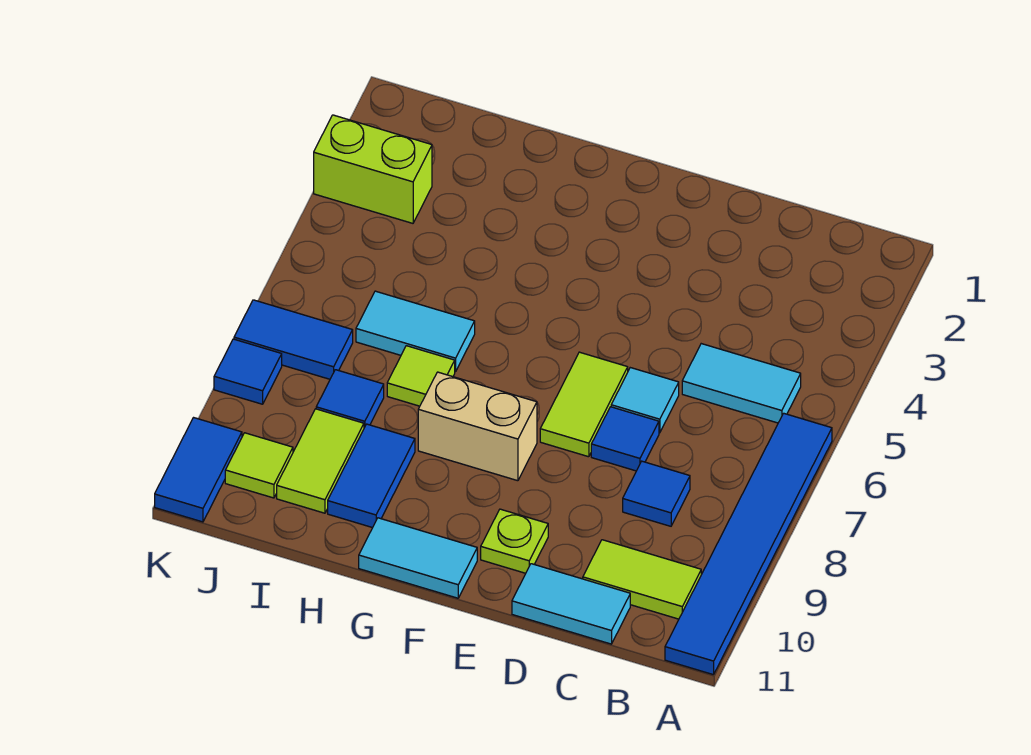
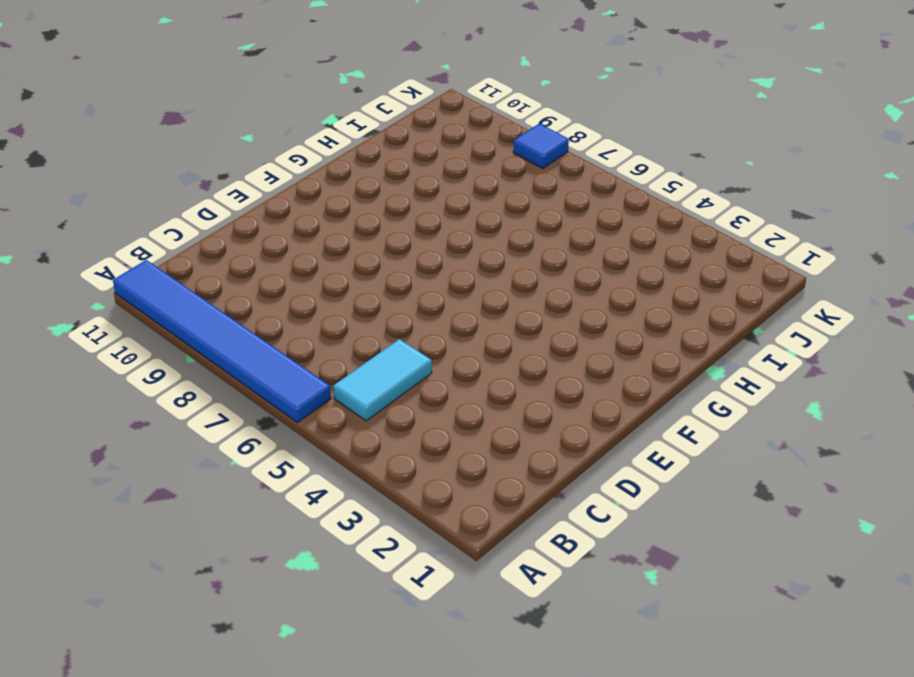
none -> lime 1x2 tile [583,540,701,619]
none -> blue 1x1 tile [623,461,690,526]
none -> cyan 1x2 tile [512,564,630,644]

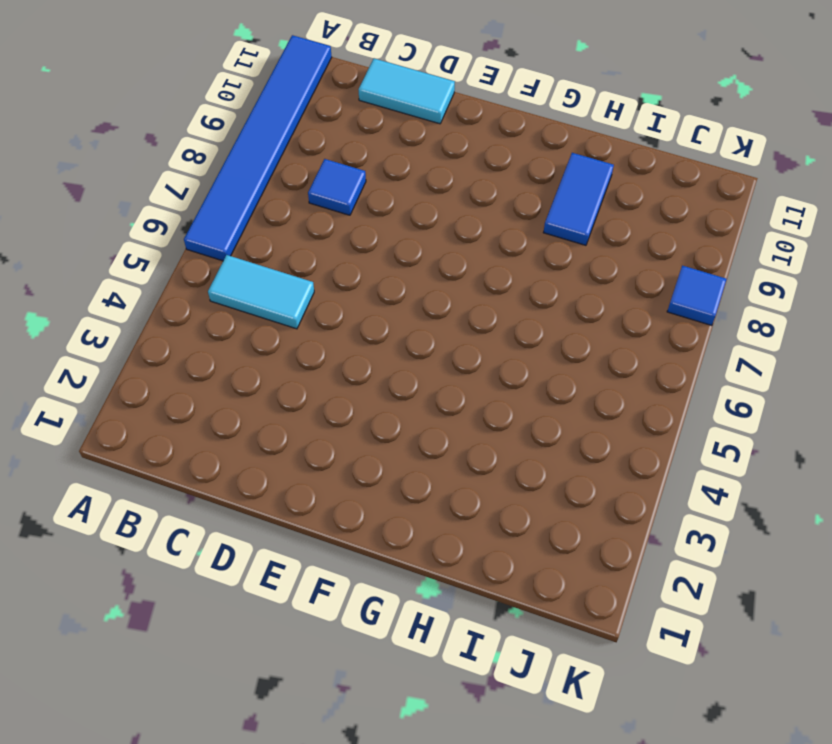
none -> lime 1x2 tile [583,540,701,619]
none -> cyan 1x1 tile [611,368,679,433]
none -> blue 1x1 tile [591,407,659,471]

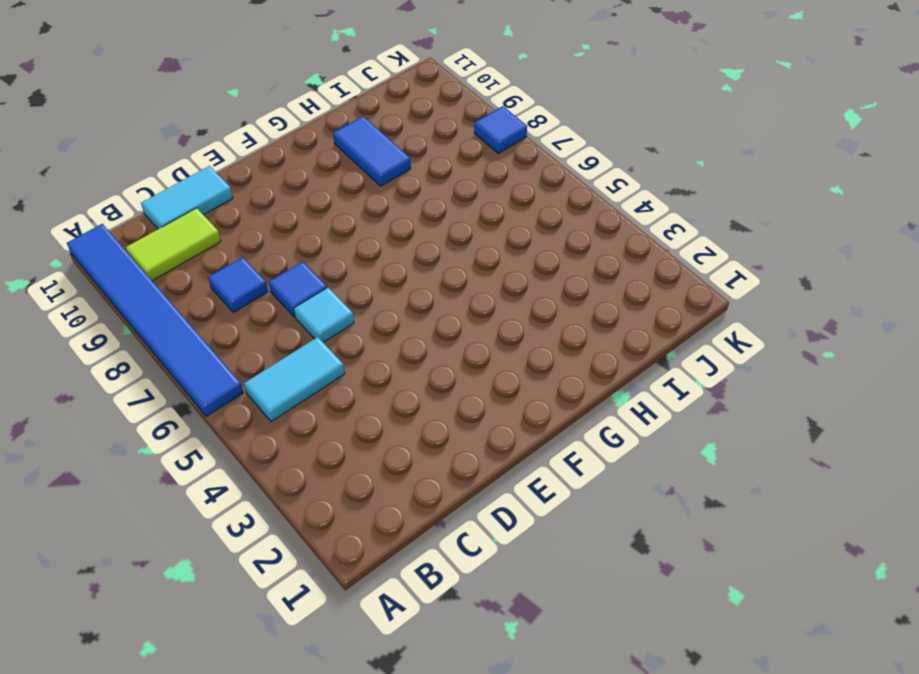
none -> lime 1x2 tile [540,352,628,457]
none -> lime 1x1 plate [481,509,548,573]
none -> tan 1x2 brick [418,372,537,481]

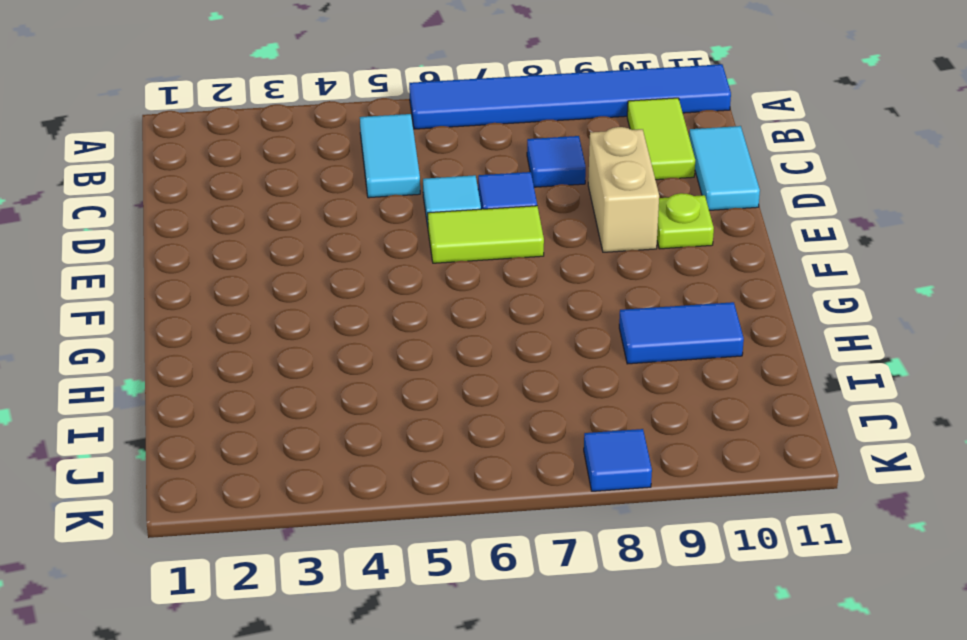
tan 1x2 brick [588,127,659,252] -> tan 1x2 brick moved to [418,372,537,481]
none -> cyan 1x2 tile [359,518,477,598]
none -> cyan 1x2 tile [356,291,475,372]
none -> lime 1x1 tile [387,346,455,406]

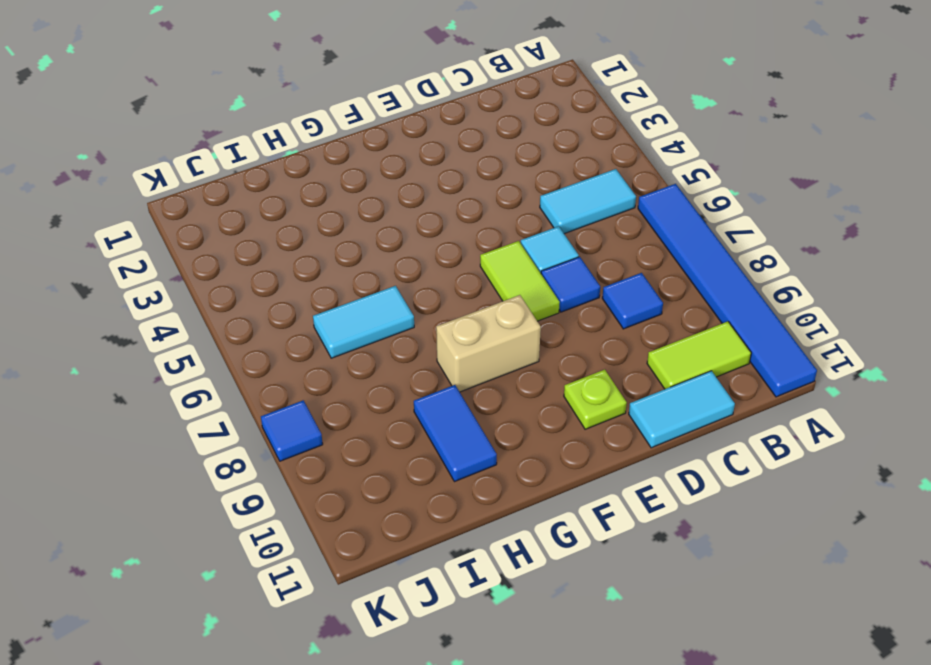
none -> cyan 1x2 tile [359,518,477,598]
none -> lime 1x1 tile [387,346,455,406]
none -> blue 1x1 tile [316,370,384,428]

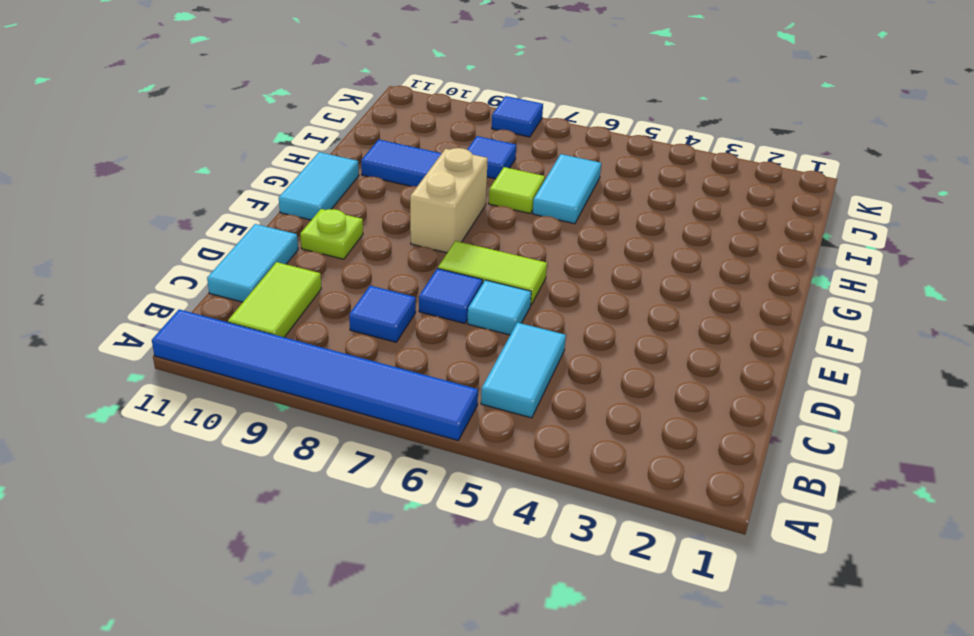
none -> lime 1x2 tile [277,409,364,513]
none -> lime 1x2 brick [314,115,432,223]
none -> blue 1x2 tile [234,300,353,379]

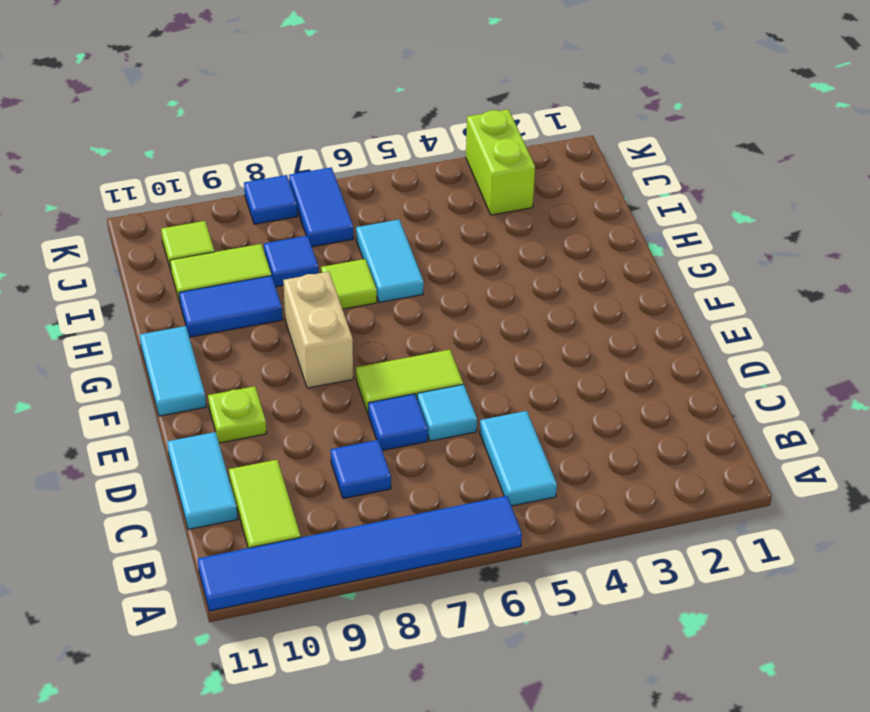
none -> blue 1x2 tile [155,418,242,522]

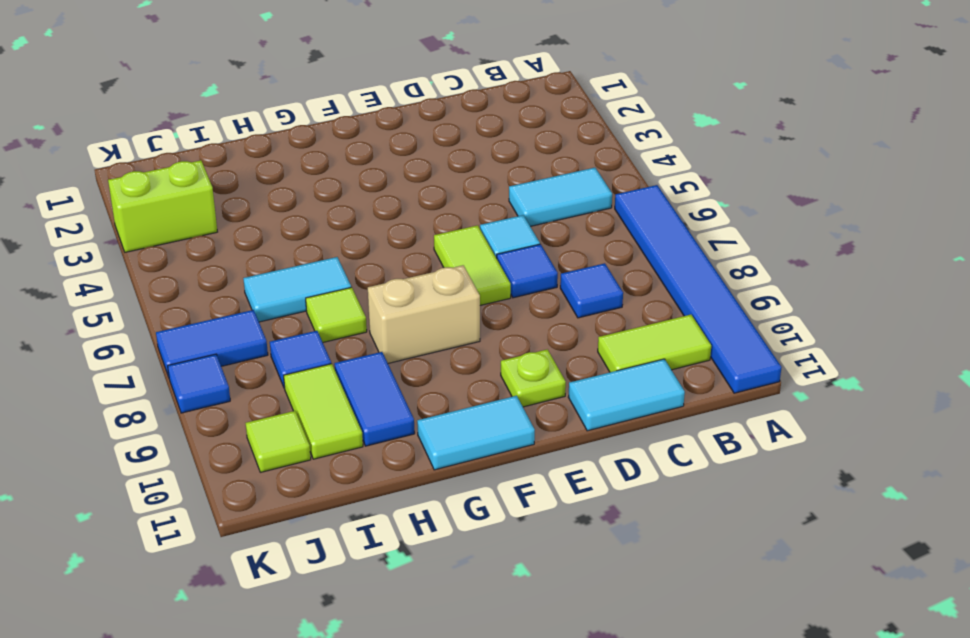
none -> blue 1x2 tile [155,418,242,522]

